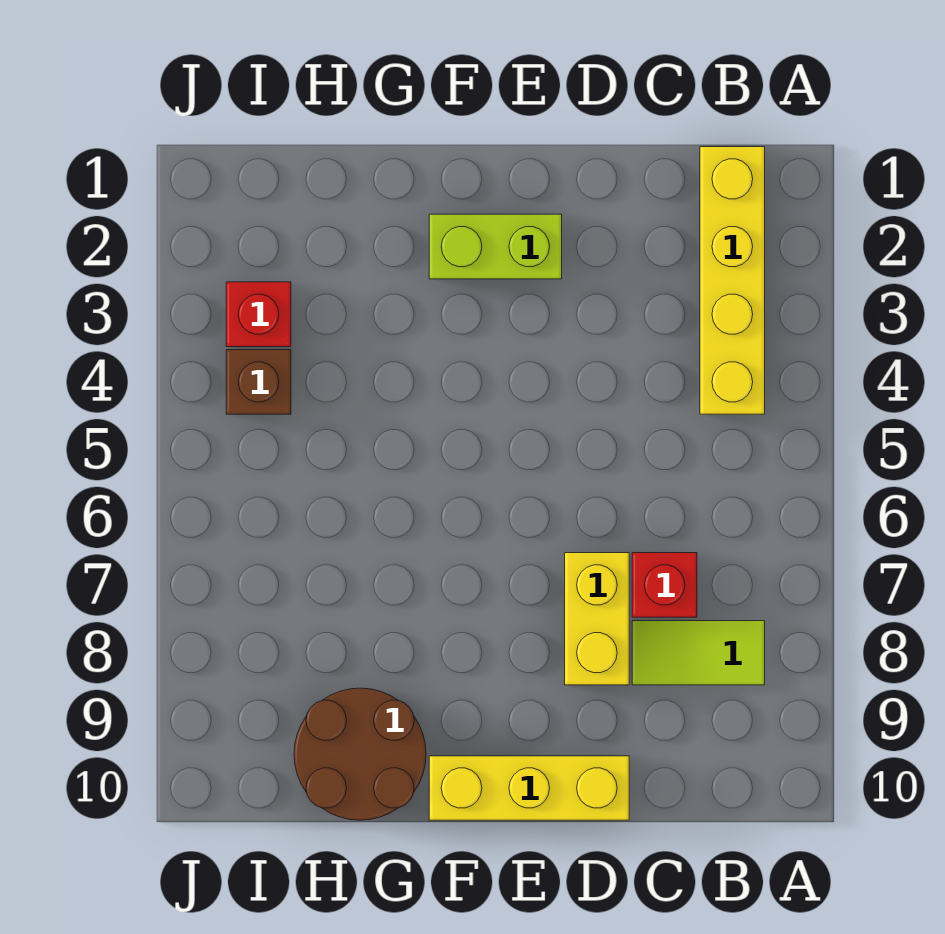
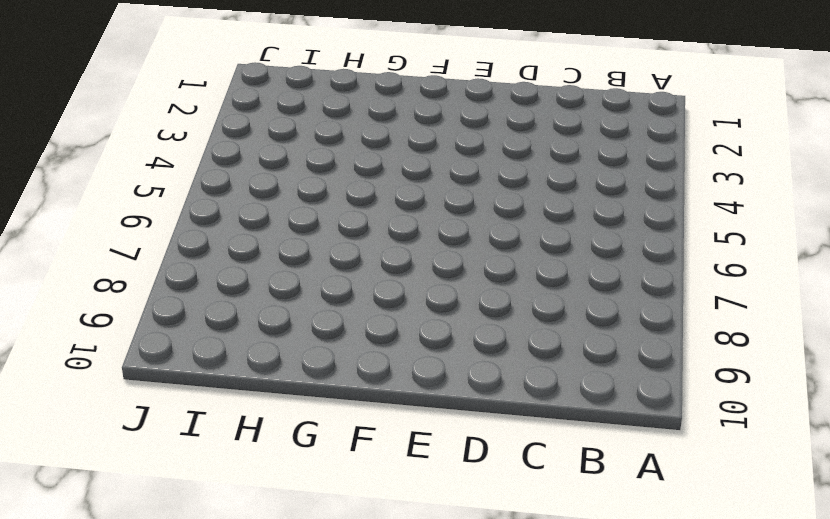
none -> yellow 1x4 brick [700,147,765,414]
none -> lime 1x2 tile [632,621,765,685]

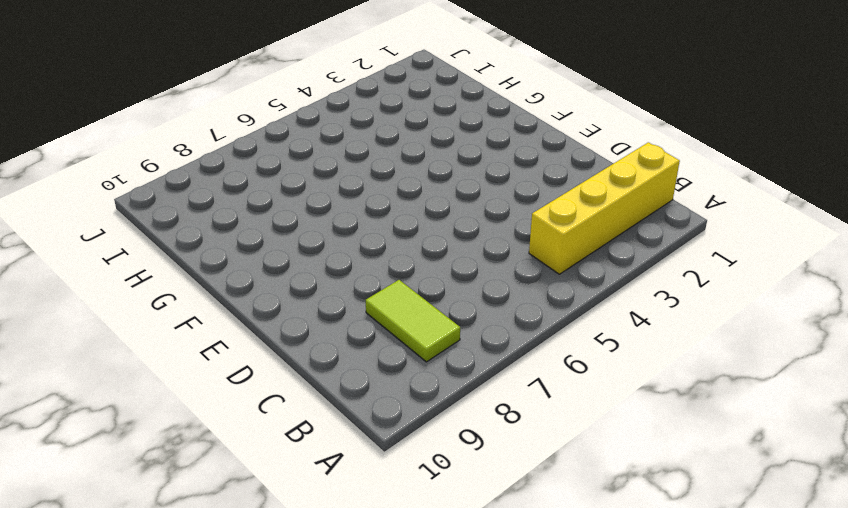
none -> red 1x1 brick [632,553,697,617]
none -> yellow 1x2 brick [565,553,629,685]

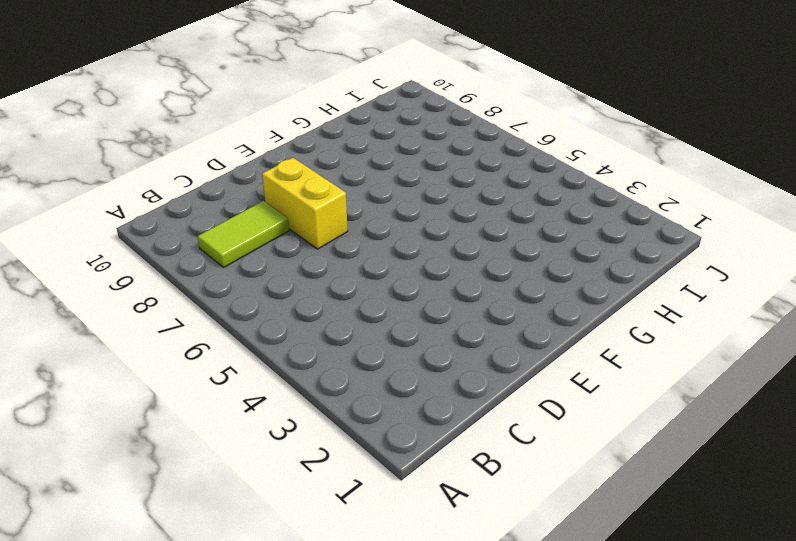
none -> yellow 1x4 brick [700,147,765,414]
none -> red 1x1 brick [632,553,697,617]

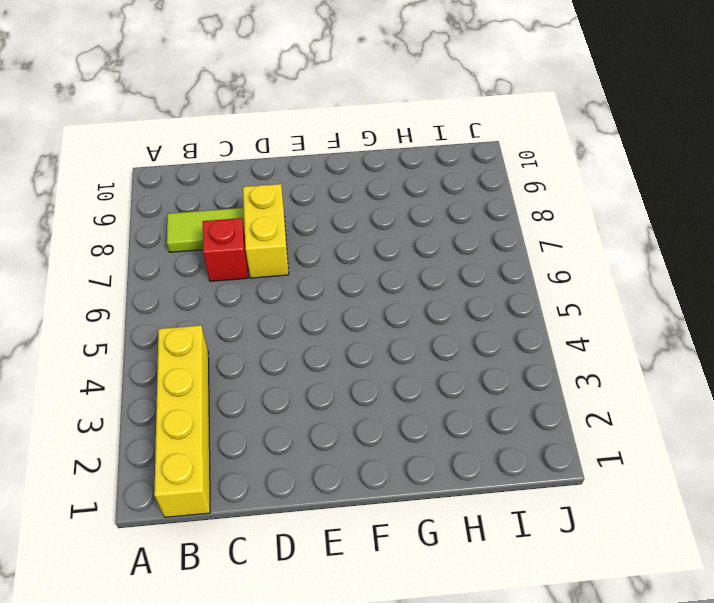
none -> yellow 1x3 brick [429,756,629,820]
none -> lime 1x2 brick [429,214,562,279]

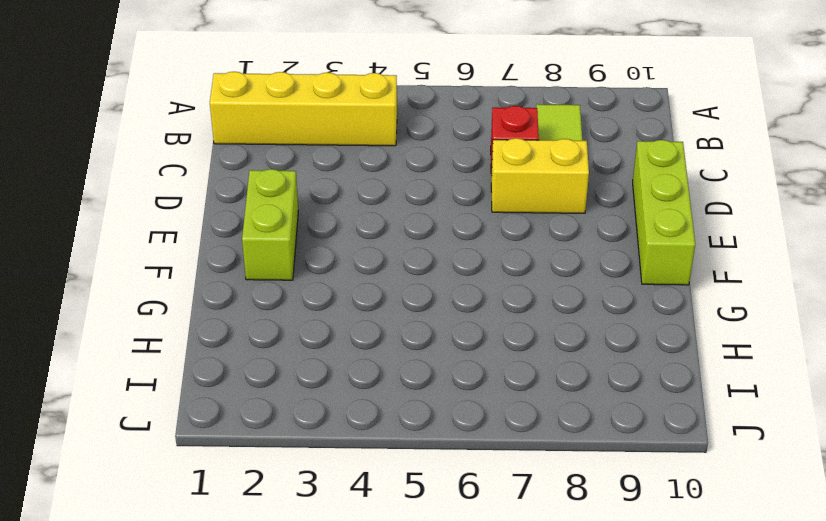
lime 1x3 brick [633,140,695,285] -> yellow 1x3 brick [429,756,629,820]
none -> brown 2x2 round brick [294,688,426,820]
none -> red 1x1 brick [226,282,291,347]

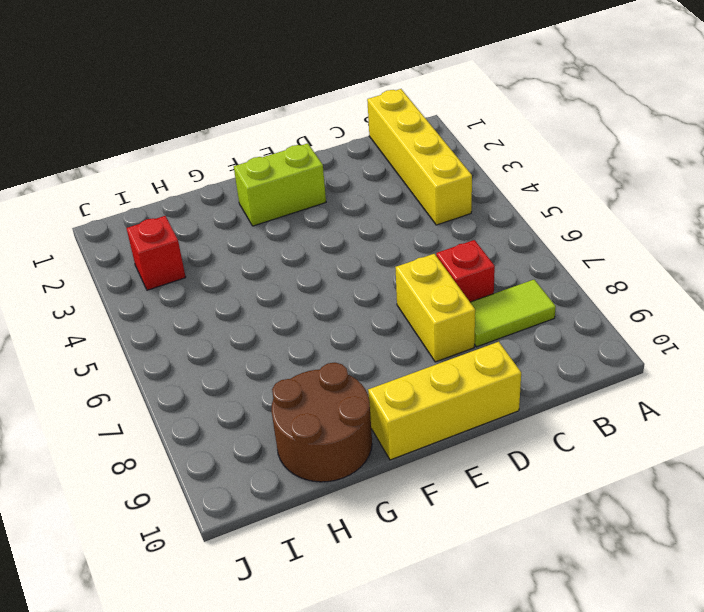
none -> brown 1x1 brick [226,350,291,414]

